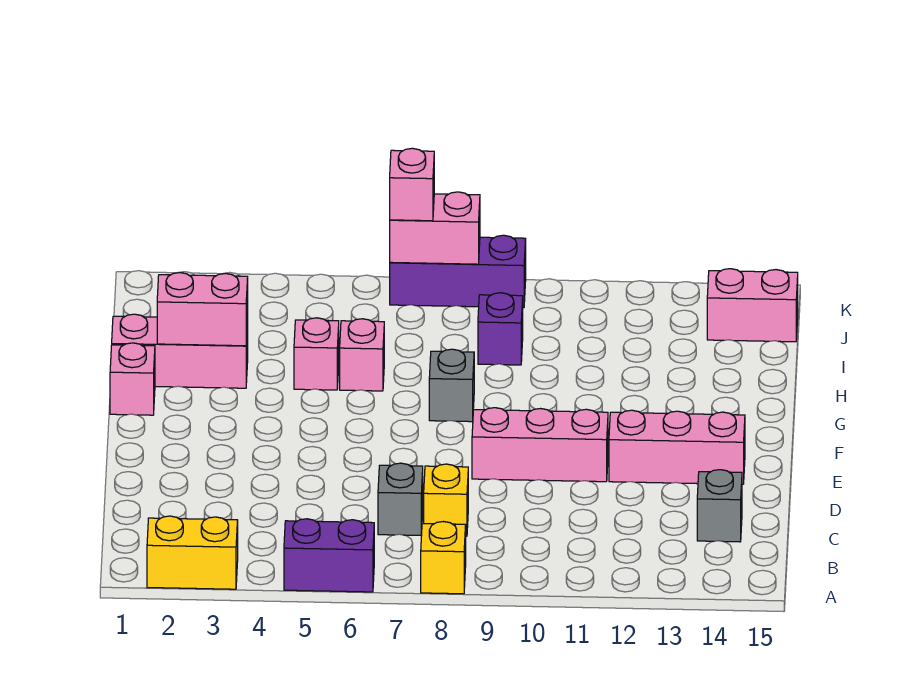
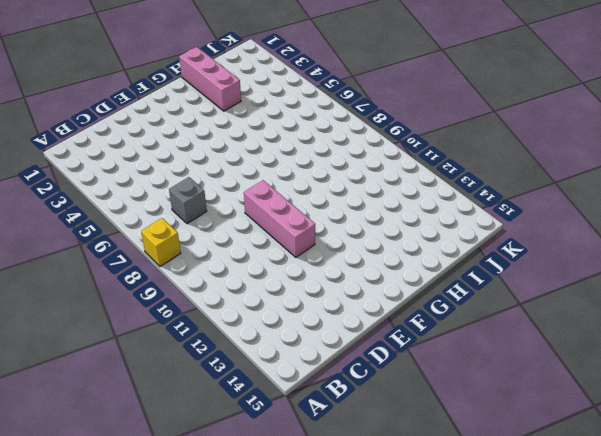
none -> yellow 1x2 brick [147,516,238,589]
none -> purple 1x2 brick [284,519,374,592]
none -> yellow 1x1 brick [424,464,468,536]

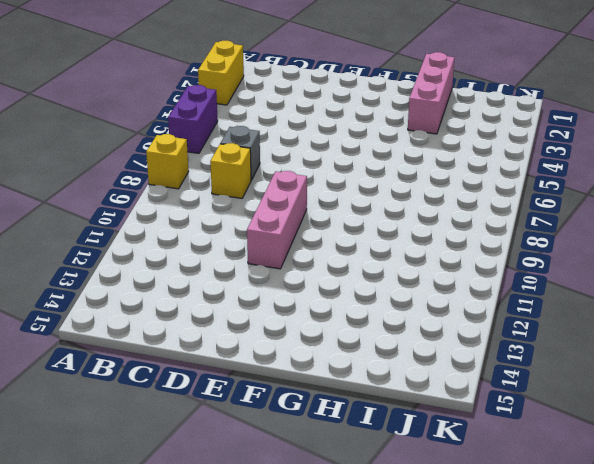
none -> grey 1x1 brick [697,470,742,542]
none -> pink 1x3 brick [609,410,745,484]
none -> pink 1x1 brick [110,343,155,415]

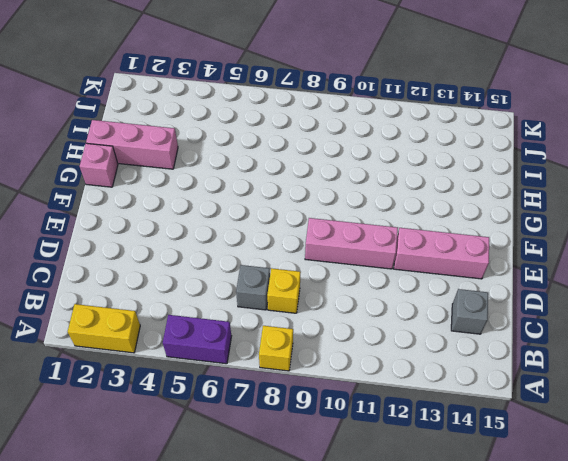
none -> grey 1x1 brick [429,349,474,422]
none -> pink 1x1 brick [294,318,339,390]
none -> pink 1x1 brick [340,319,384,391]

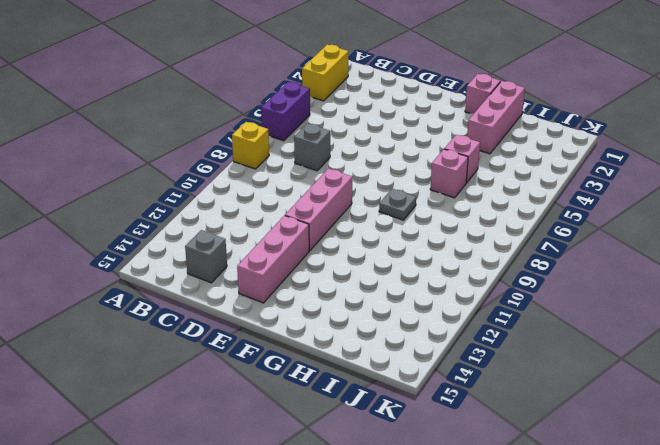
grey 1x1 plate [379,189,416,220] -> grey 1x1 brick [429,349,474,422]
none -> yellow 1x1 brick [424,464,468,536]
none -> purple 1x1 brick [478,293,523,365]
none -> pink 1x2 brick [707,269,798,342]

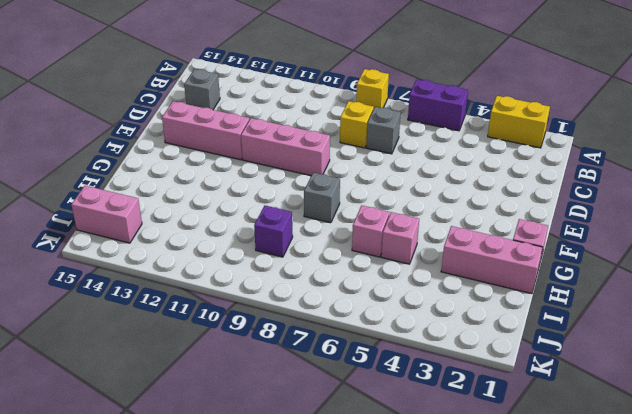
none -> purple 1x3 brick [390,235,526,308]
none -> pink 1x2 brick [157,273,248,346]
none -> pink 1x2 brick [390,192,480,264]

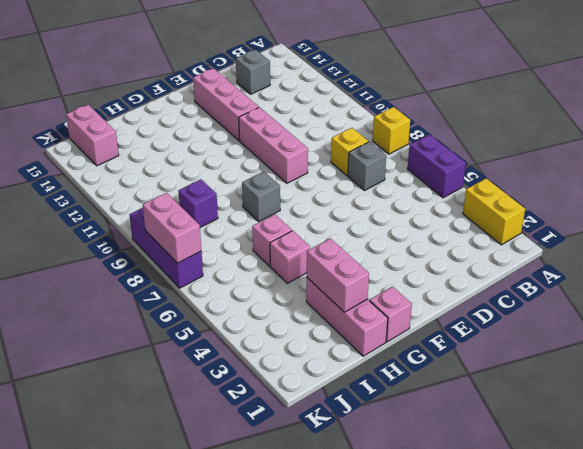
none -> pink 1x1 brick [390,148,434,221]

